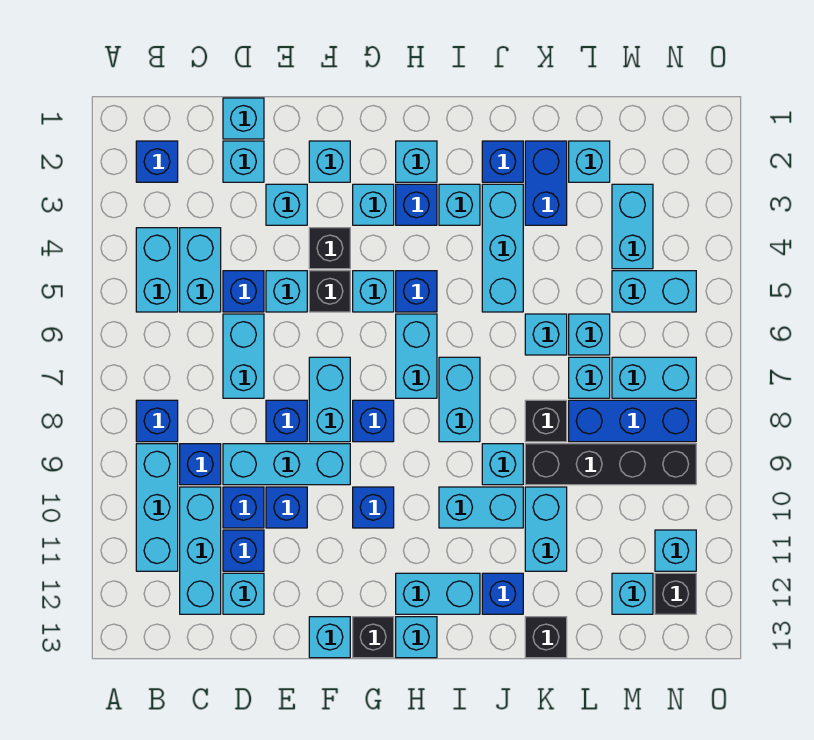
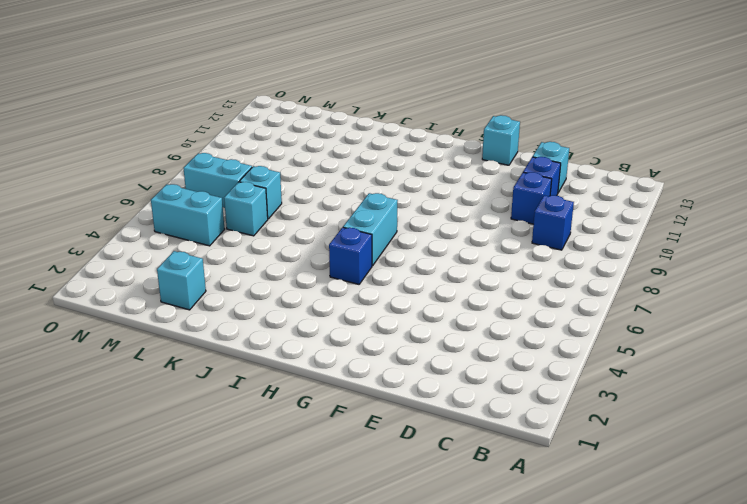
none -> blue 1x1 brick [136,141,178,182]
none -> cyan 1x2 brick [136,228,178,312]
none -> blue 1x1 brick [136,400,178,442]
none -> cyan 1x3 brick [136,444,178,571]

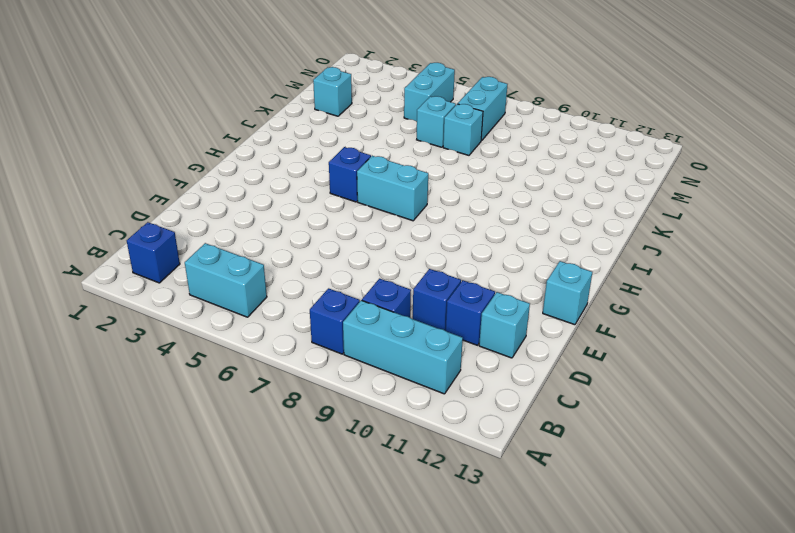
none -> cyan 1x2 brick [180,228,221,312]
none -> cyan 1x3 brick [180,487,221,614]
none -> cyan 1x1 brick [223,98,264,139]
none -> cyan 1x1 brick [223,141,264,182]

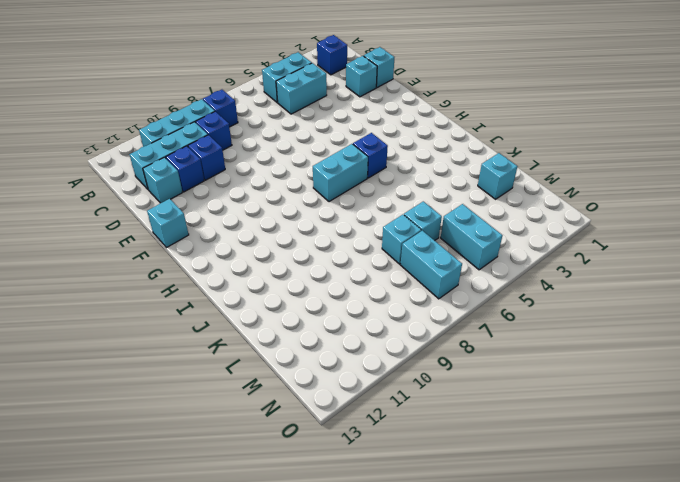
none -> blue 1x1 brick [223,271,264,312]
none -> cyan 1x2 brick [223,314,264,398]
none -> cyan 1x3 brick [223,444,350,485]
none -> cyan 1x1 brick [266,184,307,225]

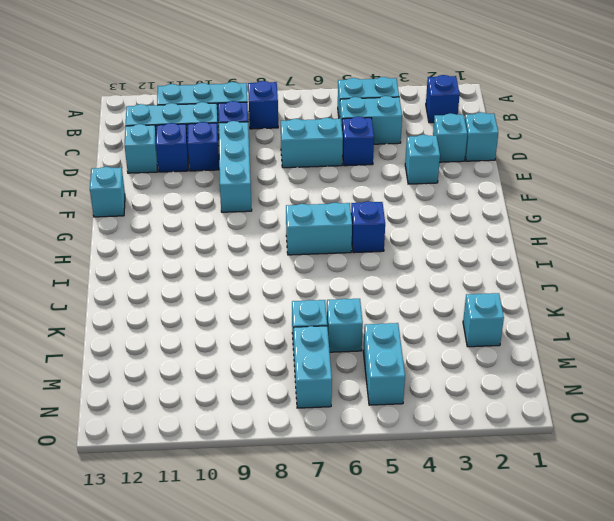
none -> cyan 1x1 brick [266,271,307,312]
none -> blue 1x1 brick [266,400,307,442]
none -> blue 1x1 brick [266,487,307,528]
none -> cyan 1x1 brick [309,141,350,182]

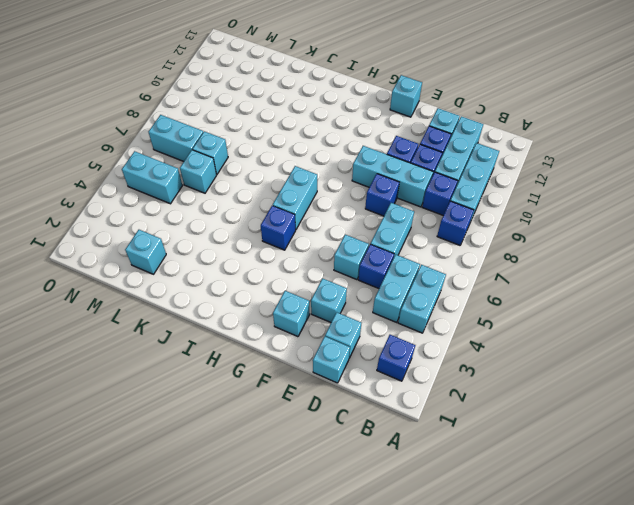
none -> black 1x1 brick [309,228,350,269]
none -> black 1x1 brick [309,271,350,312]
none -> cyan 1x2 brick [309,357,350,442]
none -> cyan 1x1 brick [353,184,394,225]

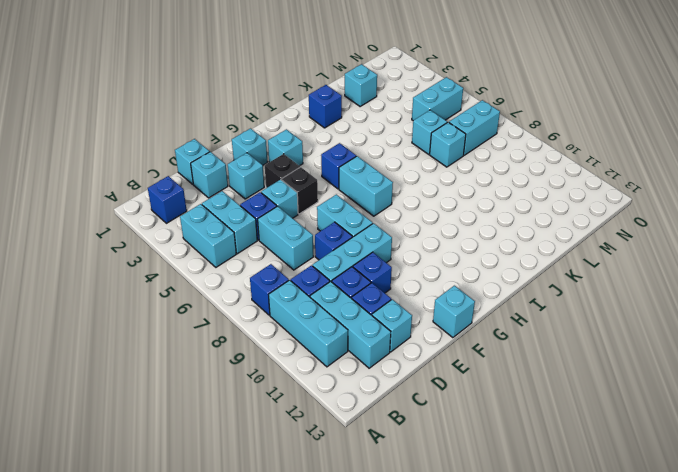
none -> cyan 1x1 brick [353,271,394,312]
none -> blue 1x1 brick [353,400,394,442]
none -> blue 1x1 brick [353,487,394,528]
none -> black 1x1 brick [353,617,394,658]

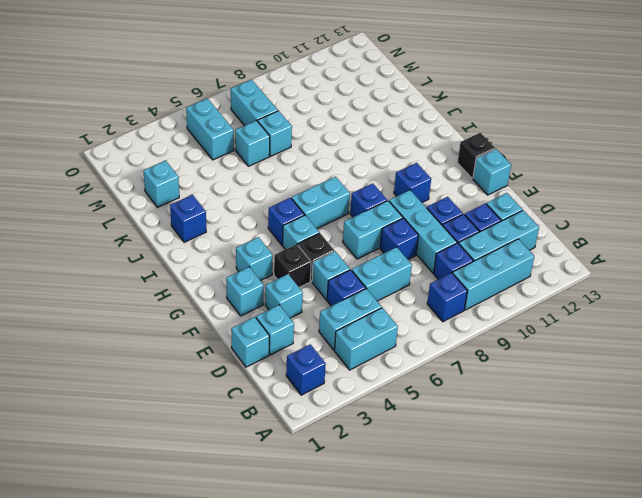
none -> cyan 1x1 brick [396,141,437,182]
none -> blue 1x1 brick [396,184,437,225]
none -> cyan 1x2 brick [396,573,480,614]
none -> cyan 1x1 brick [396,617,437,658]

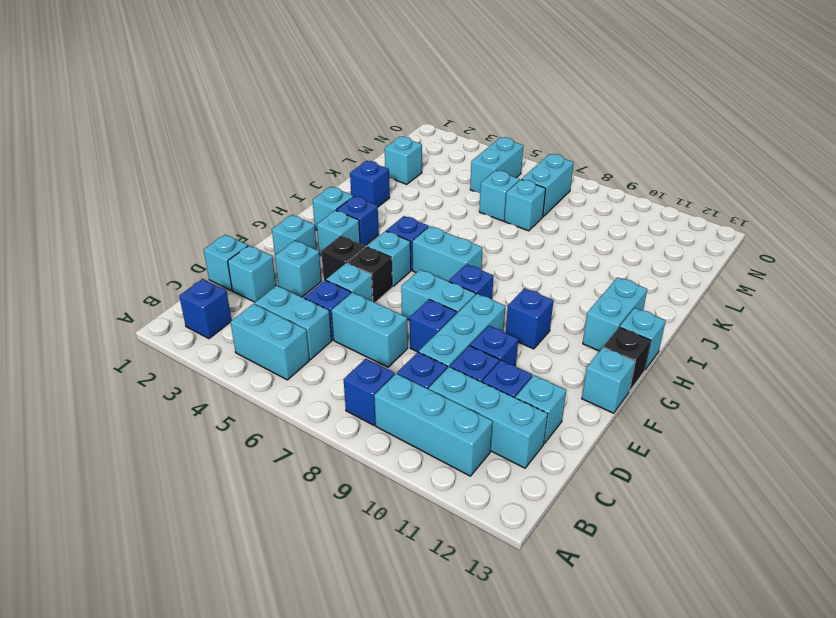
none -> cyan 1x1 brick [439,184,480,225]
none -> cyan 1x2 brick [439,357,480,442]
none -> cyan 1x2 brick [439,487,523,528]
none -> cyan 1x3 brick [482,184,523,312]

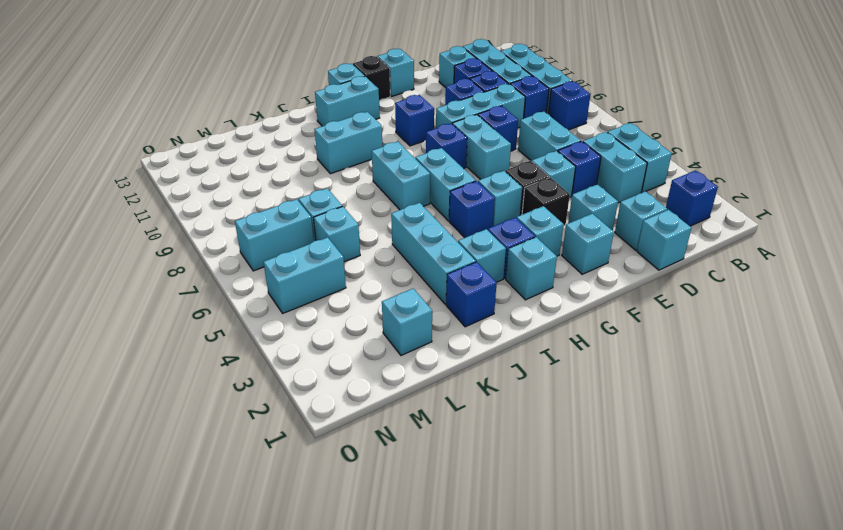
none -> cyan 1x1 brick [482,444,523,485]
none -> blue 1x1 brick [482,573,523,614]
none -> blue 1x2 brick [525,141,567,225]
none -> cyan 1x1 brick [525,314,567,355]

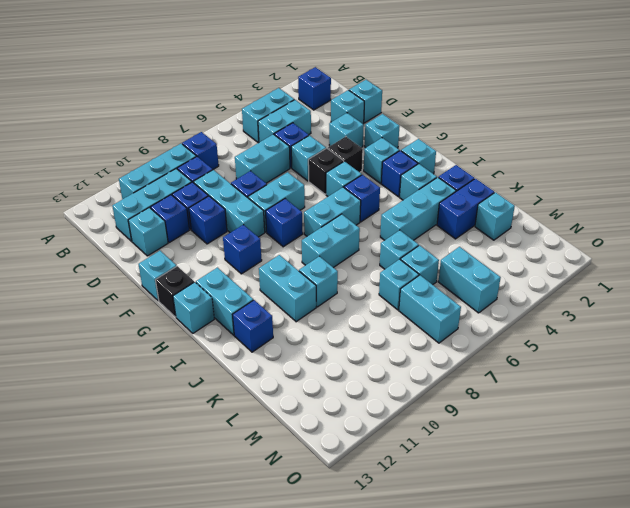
none -> black 1x1 brick [525,400,567,442]
none -> black 1x4 brick [525,444,696,485]
none -> cyan 1x2 brick [525,487,567,571]
none -> black 1x1 brick [525,617,567,658]

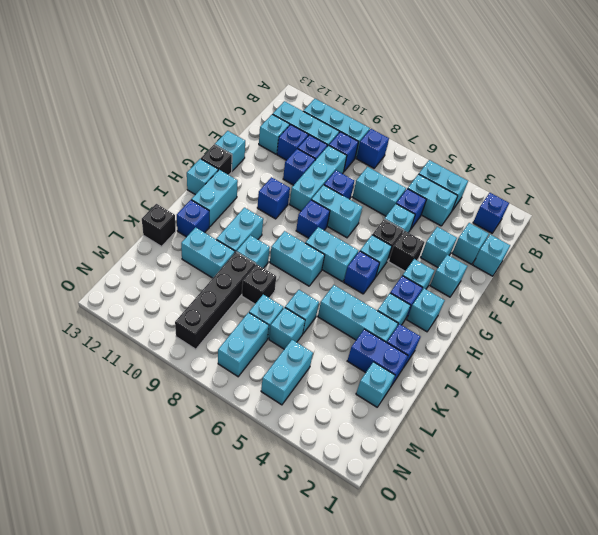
none -> blue 1x3 brick [569,400,696,442]
none -> cyan 1x2 brick [612,184,653,269]
none -> cyan 1x1 brick [612,573,653,614]
none -> cyan 1x1 brick [655,530,696,571]

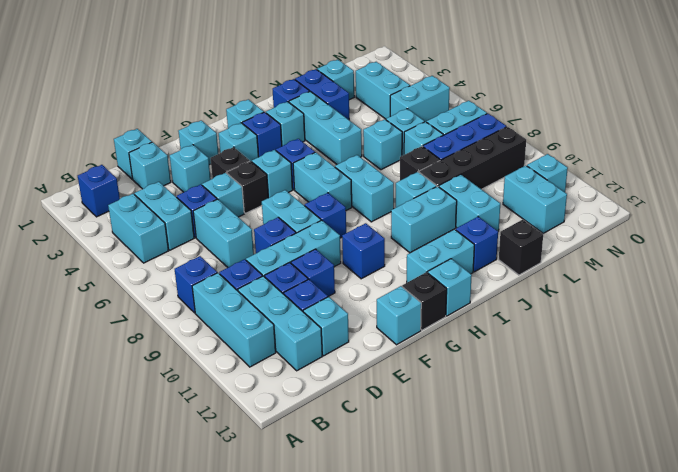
cyan 1x2 brick [503,166,567,233] -> cyan 1x1 brick [612,573,653,614]
none -> black 1x1 brick [655,573,696,614]

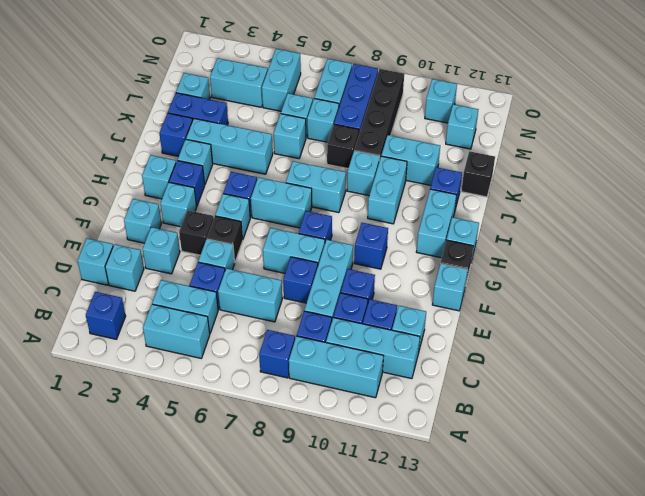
none -> black 1x1 brick [655,573,696,614]

